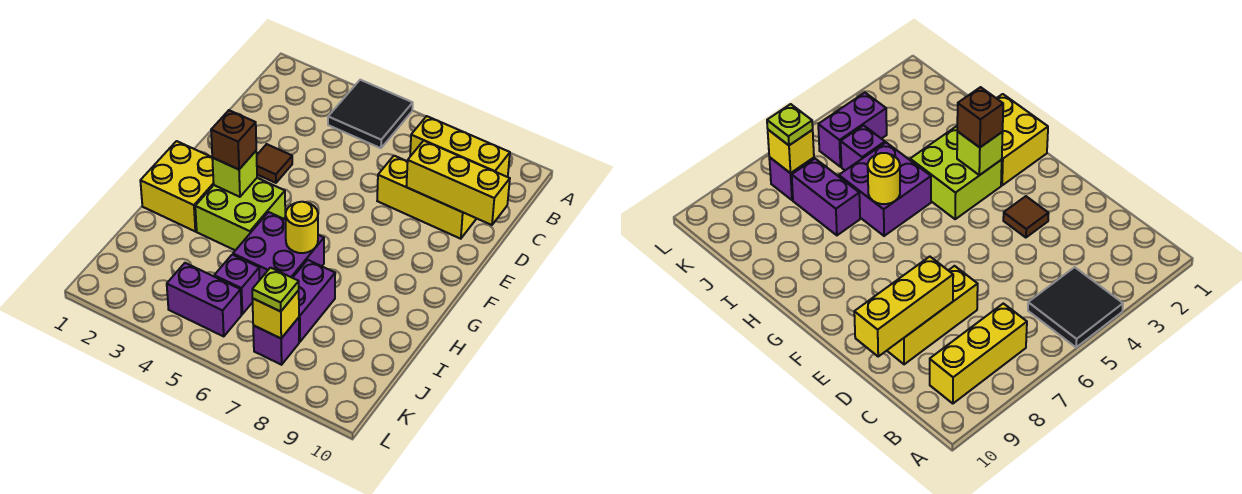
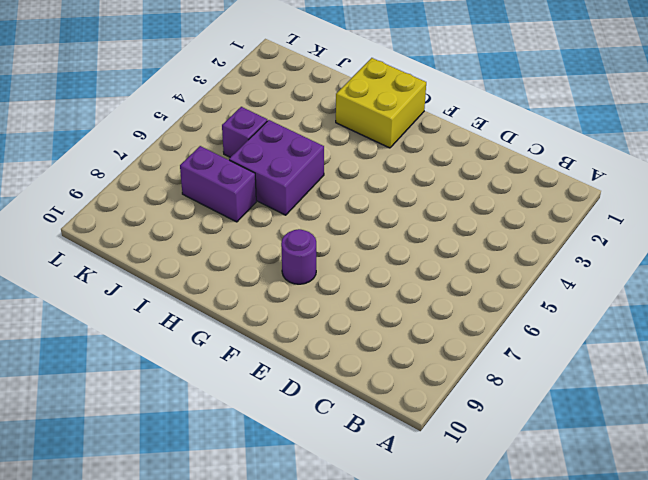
purple 1x1 round brick [281,229,316,284] -> none
none -> black 2x2 tile [328,80,413,148]
none -> yellow 1x3 brick [410,116,510,177]
none -> yellow 1x3 brick [377,156,476,239]

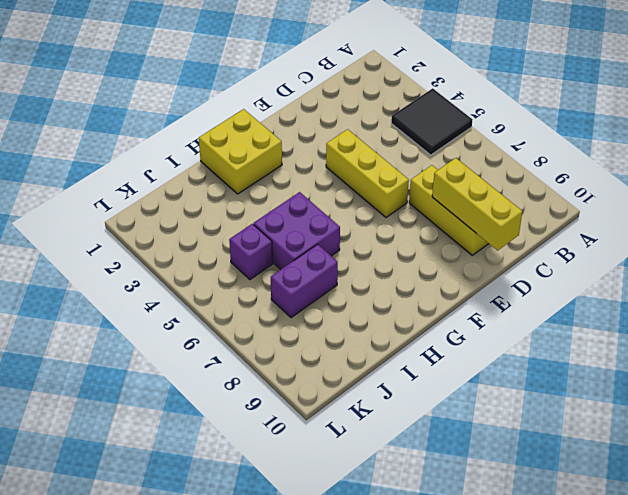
yellow 1x3 brick [326,129,409,217] -> yellow 1x3 brick moved to [410,116,510,177]
none -> brown 1x1 tile [257,144,292,183]
none -> lime 2x2 brick [195,178,285,250]
none -> purple 1x2 brick [167,263,242,336]

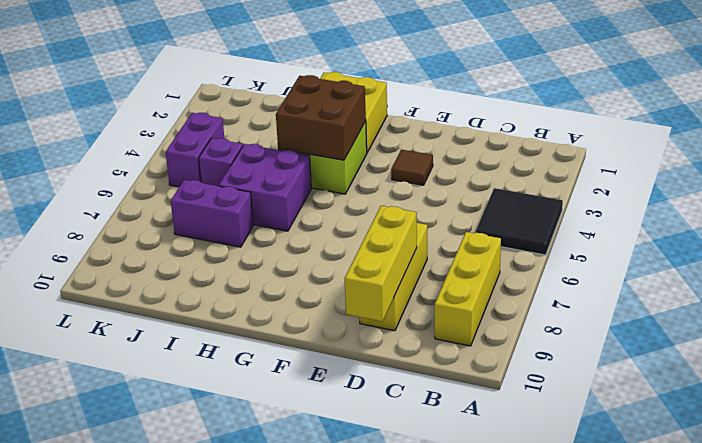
brown 2x2 brick [276,75,366,160] -> lime 1x1 brick [212,151,257,197]
none -> purple 1x1 brick [253,318,299,365]
none -> yellow 1x1 round brick [286,202,318,253]
none -> yellow 1x1 brick [252,290,299,338]

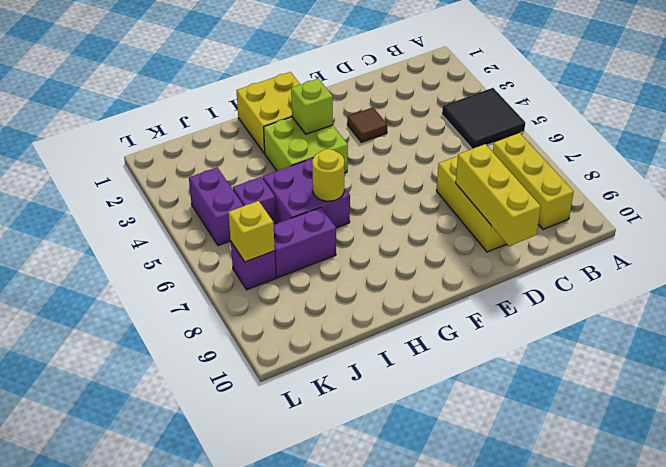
none -> brown 1x1 brick [211,110,256,170]
none -> lime 1x1 plate [252,268,299,312]

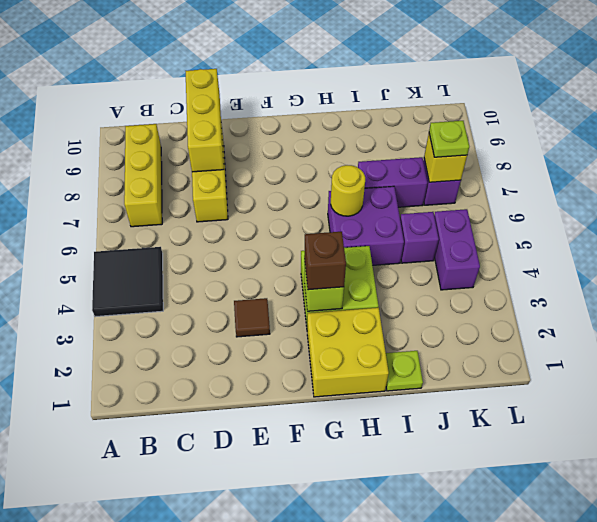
lime 1x1 plate [386,351,423,391] -> none

